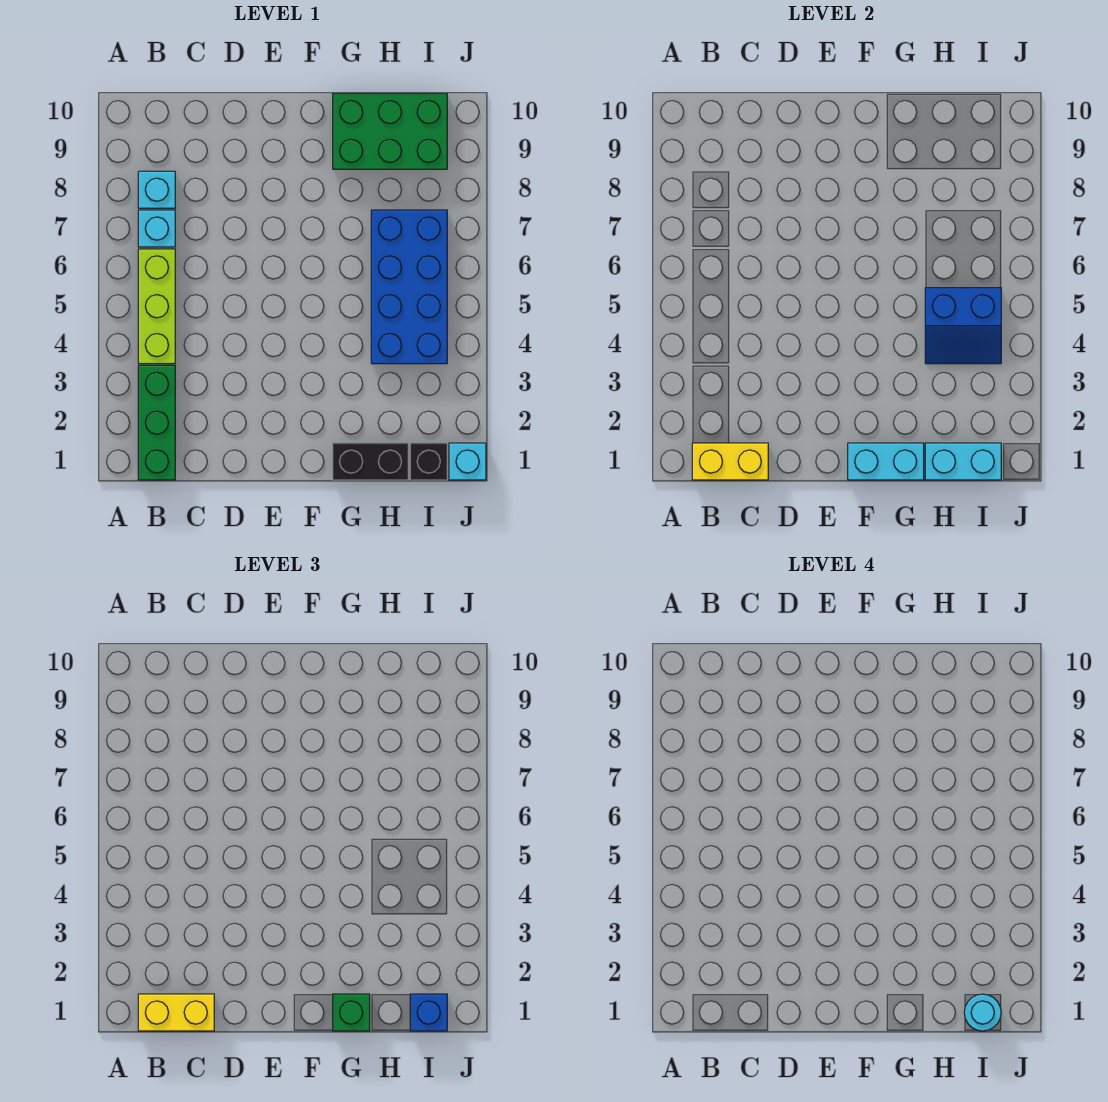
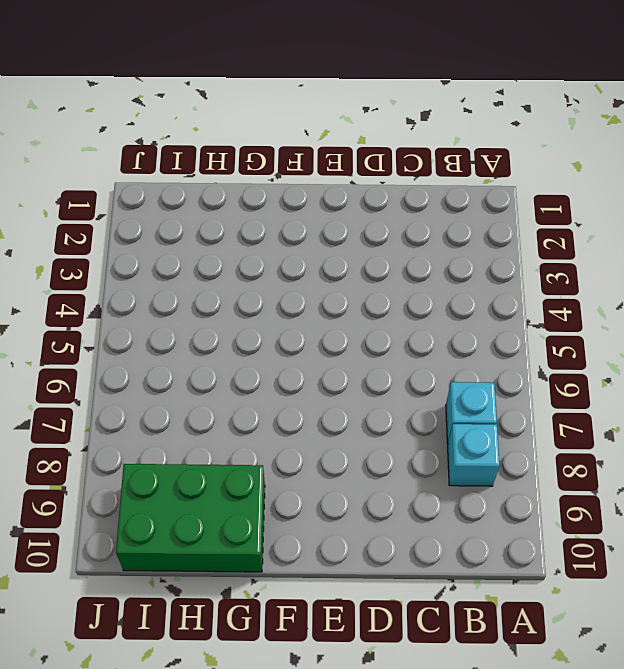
none -> green 1x3 brick [138,365,175,480]
none -> lime 1x3 brick [138,249,175,364]
none -> black 1x2 brick [333,443,408,480]

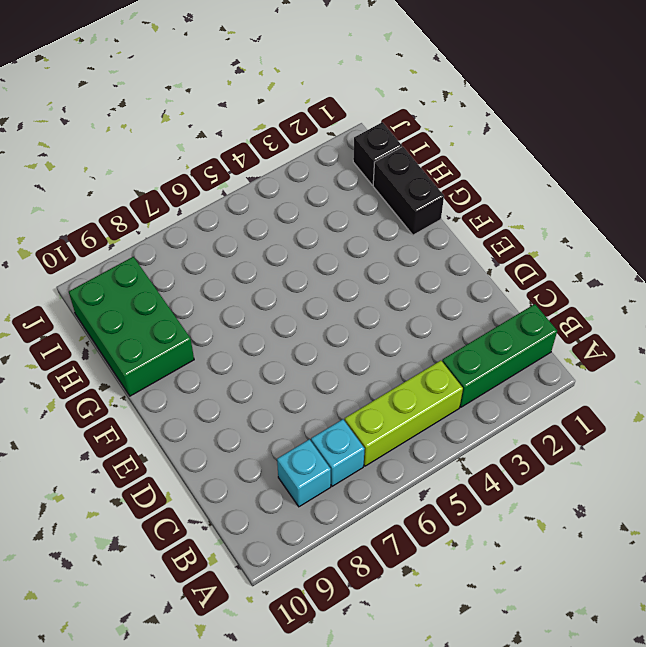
none -> blue 2x4 brick [371,210,447,364]
none -> cyan 1x1 brick [449,443,486,480]
none -> yellow 1x2 brick [692,443,768,480]

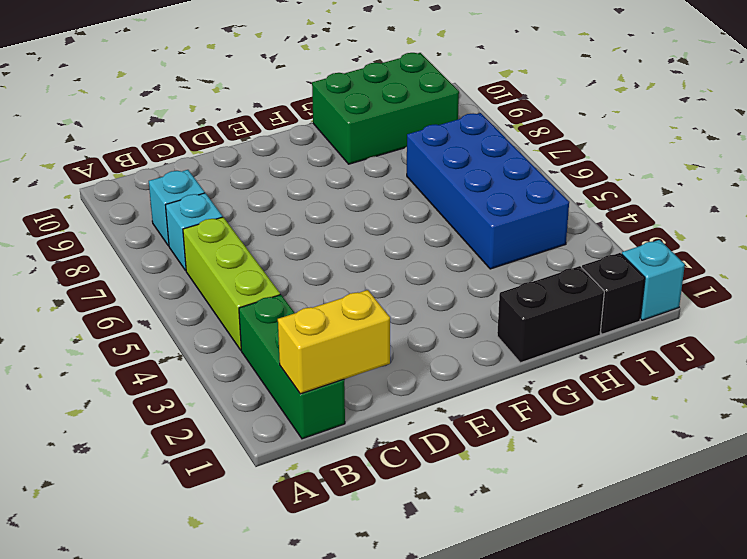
none -> cyan 1x2 brick [848,443,924,480]
none -> cyan 1x2 brick [925,443,1001,480]
none -> blue 2x2 slope [925,288,1001,364]

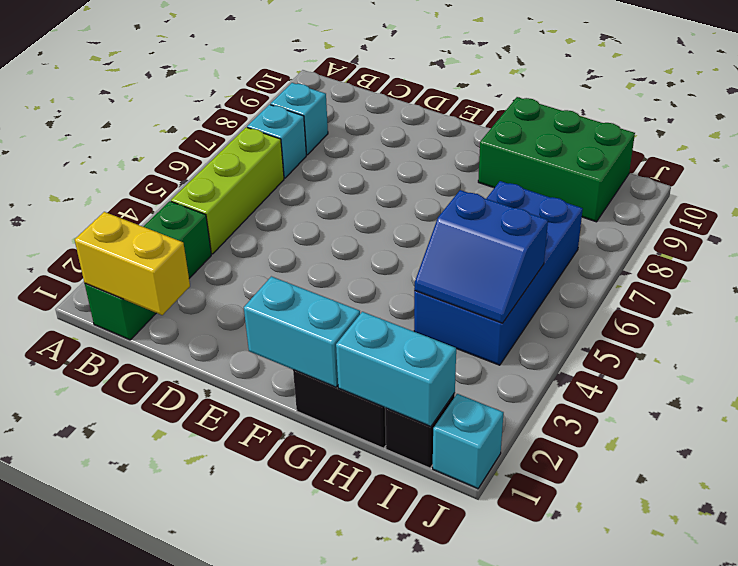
none -> yellow 1x2 brick [138,994,214,1031]
none -> green 1x1 brick [333,994,370,1031]
none -> blue 1x1 brick [410,994,447,1031]

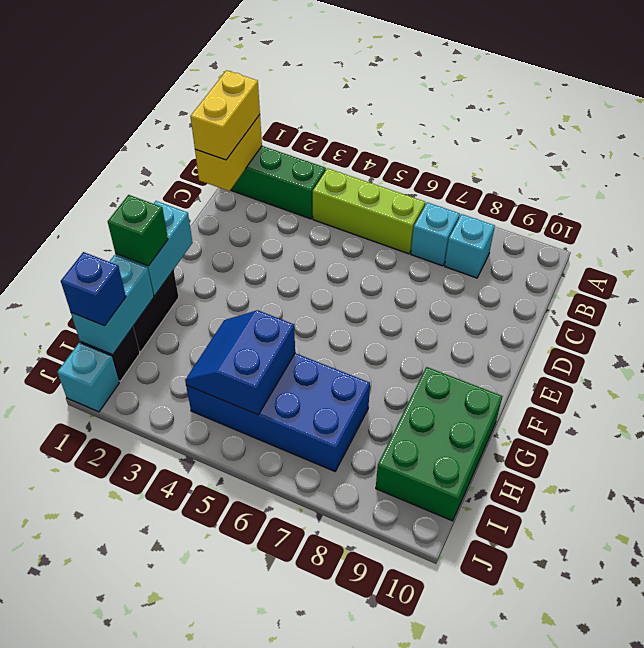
none -> cyan 1x1 round brick [964,994,1001,1031]

